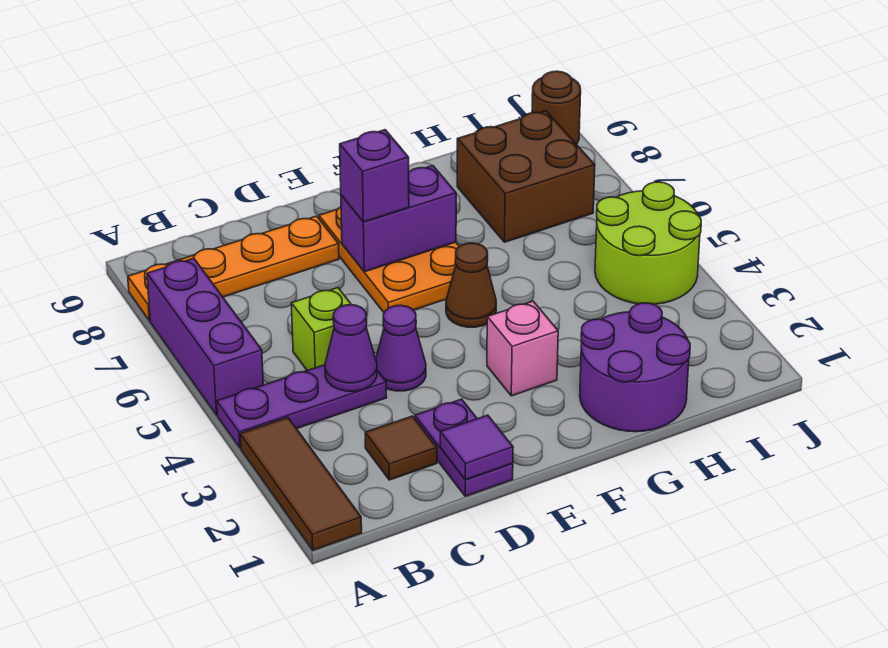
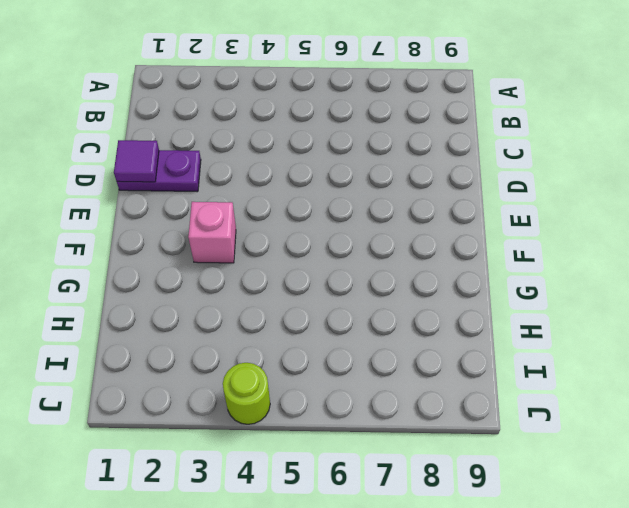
lime 1x1 round brick [223,363,270,424] -> lime 2x2 round brick [595,182,701,304]
none -> brown 1x3 tile [240,418,362,550]
none -> purple 1x3 plate [217,365,387,448]
none -> purple 1x3 brick [147,258,263,415]

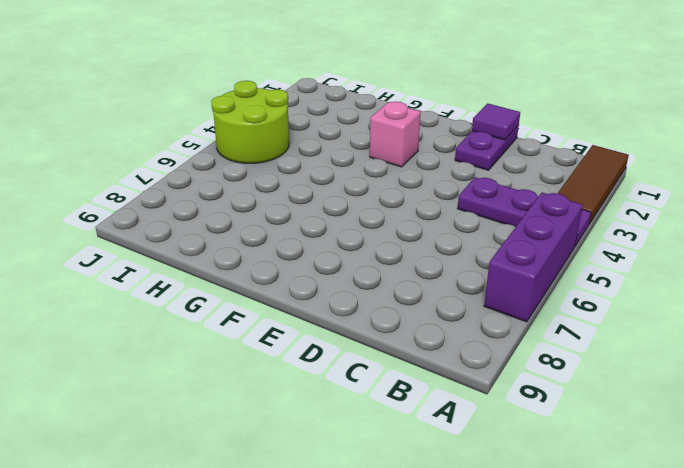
none -> orange 1x4 plate [128,216,339,321]
none -> brown 1x1 tile [365,416,437,480]
none -> lime 1x1 brick [291,288,351,370]

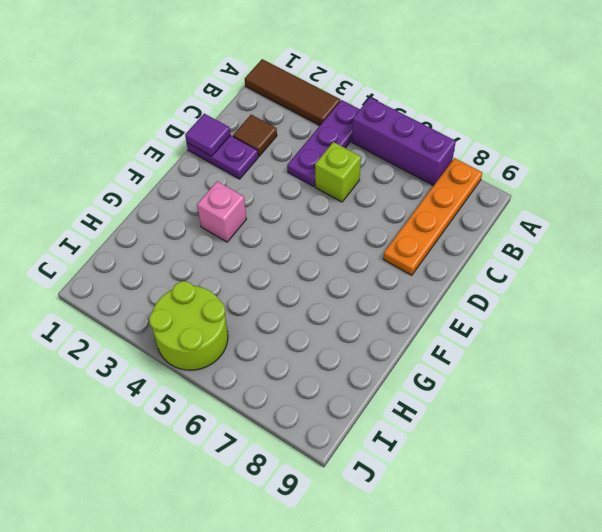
none -> purple 1x1 cone [376,305,426,391]
none -> orange 2x3 plate [319,207,459,312]
none -> brown 1x1 cone [446,243,496,327]

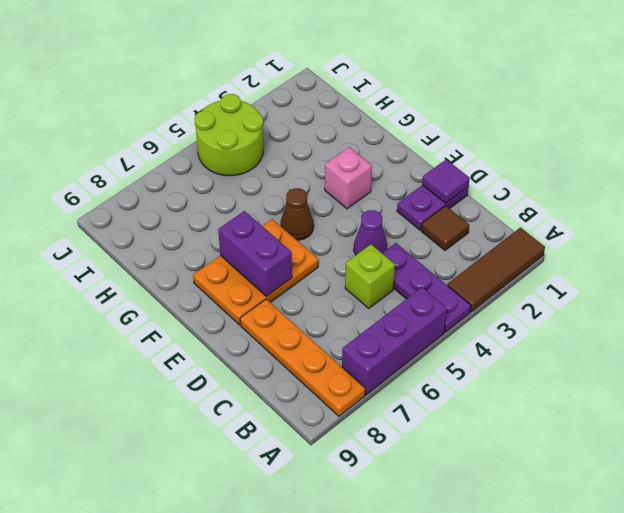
none -> purple 2x2 round brick [580,303,690,432]
none -> brown 2x2 brick [457,111,595,242]
none -> brown 1x1 round brick [532,71,581,144]

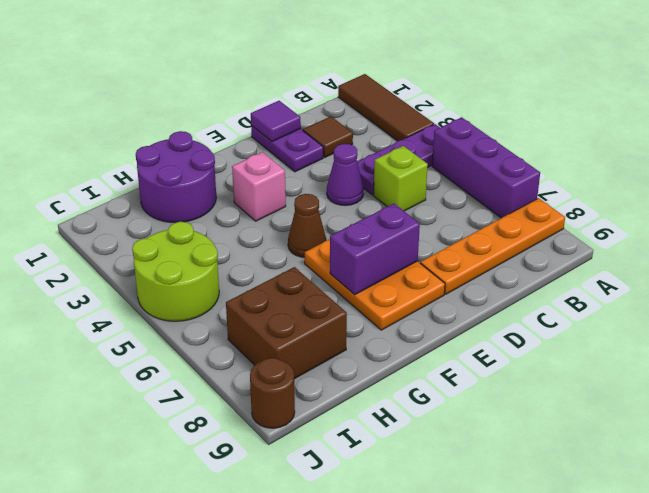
none -> purple 1x1 cone [325,305,377,391]
none -> purple 1x1 brick [340,130,409,222]

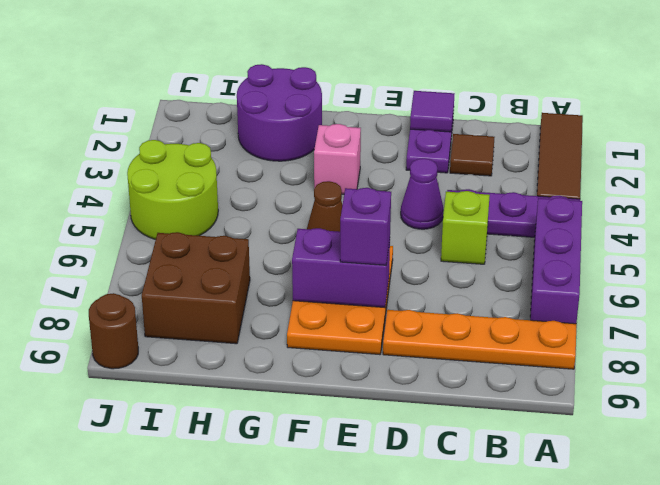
none -> purple 1x1 cone [325,305,377,391]

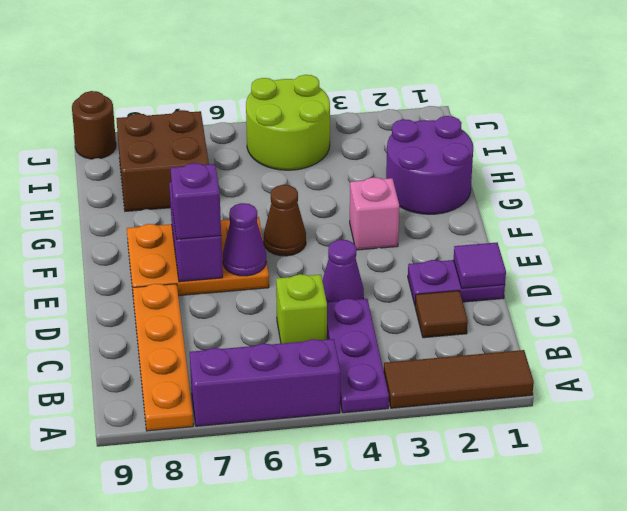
purple 1x1 cone [223,203,266,276] -> purple 1x1 cone moved to [325,305,377,391]

